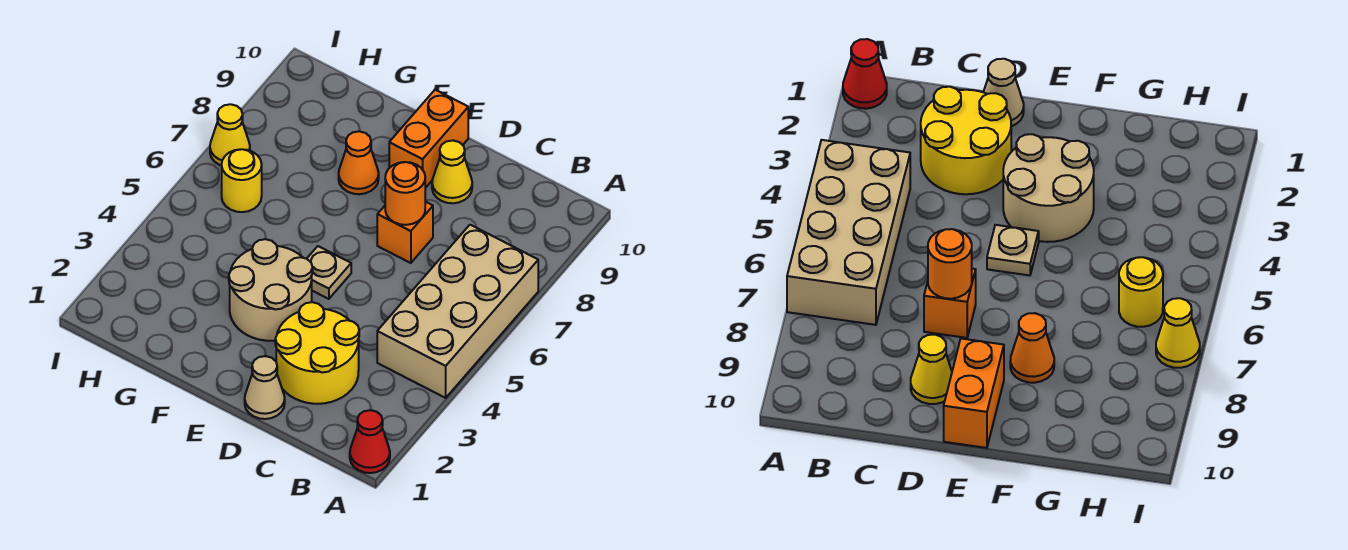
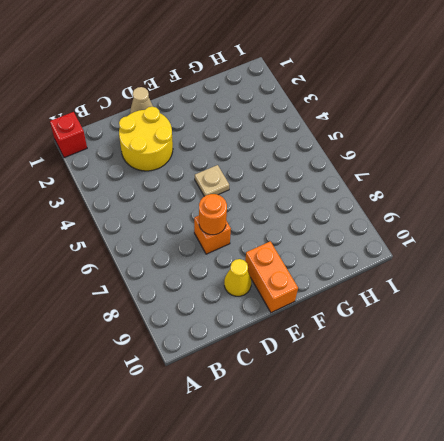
red 1x1 brick [50,112,87,158] -> red 1x1 cone [350,410,390,473]
none -> tan 2x4 brick [377,225,538,398]
none -> tan 2x2 round brick [229,239,313,341]
none -> orange 1x1 cone [339,131,379,194]

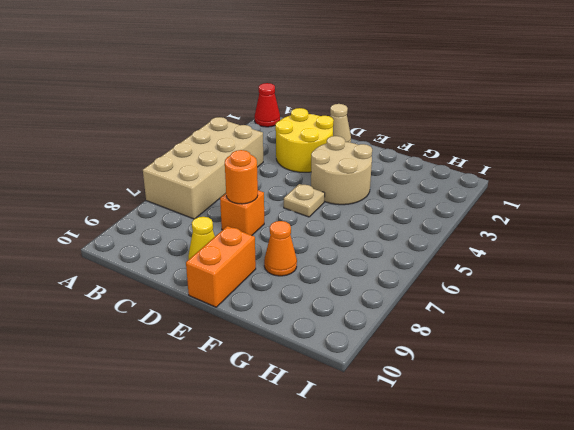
none -> yellow 1x1 round brick [222,149,262,212]
none -> yellow 1x1 cone [210,104,250,166]

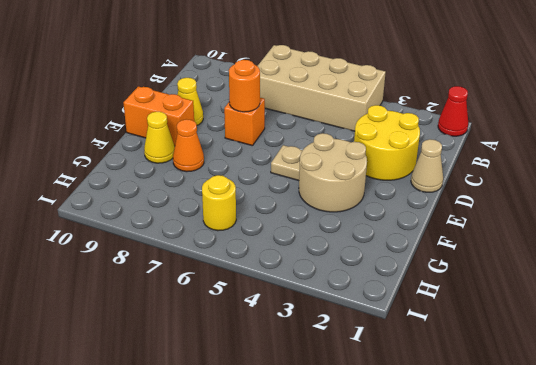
yellow 1x1 cone [144,112,175,163] -> yellow 1x1 cone moved to [210,104,250,166]

